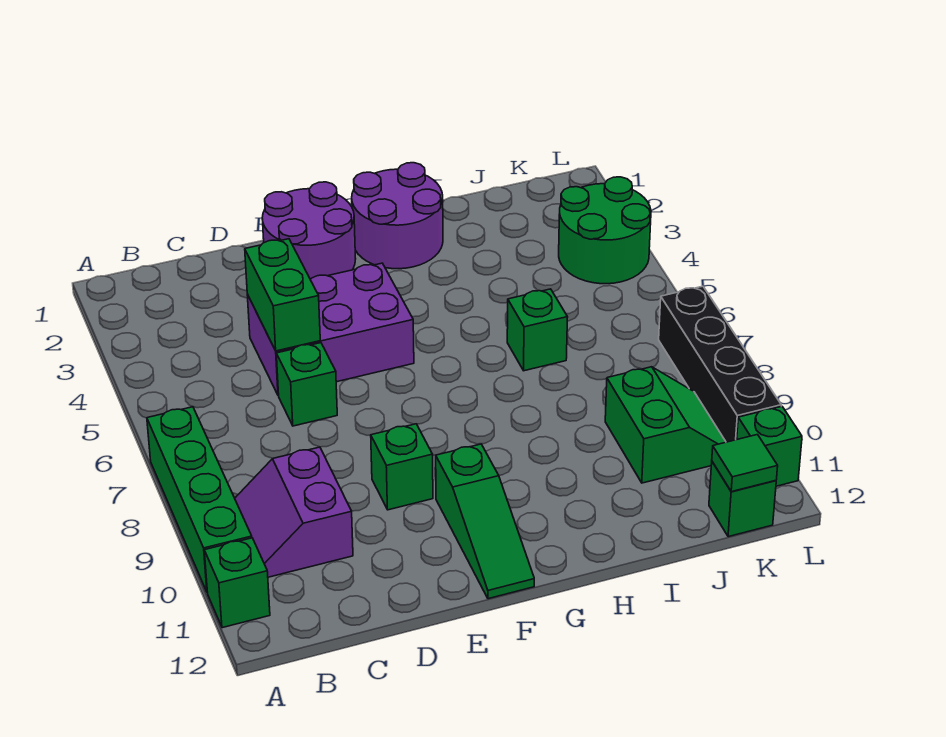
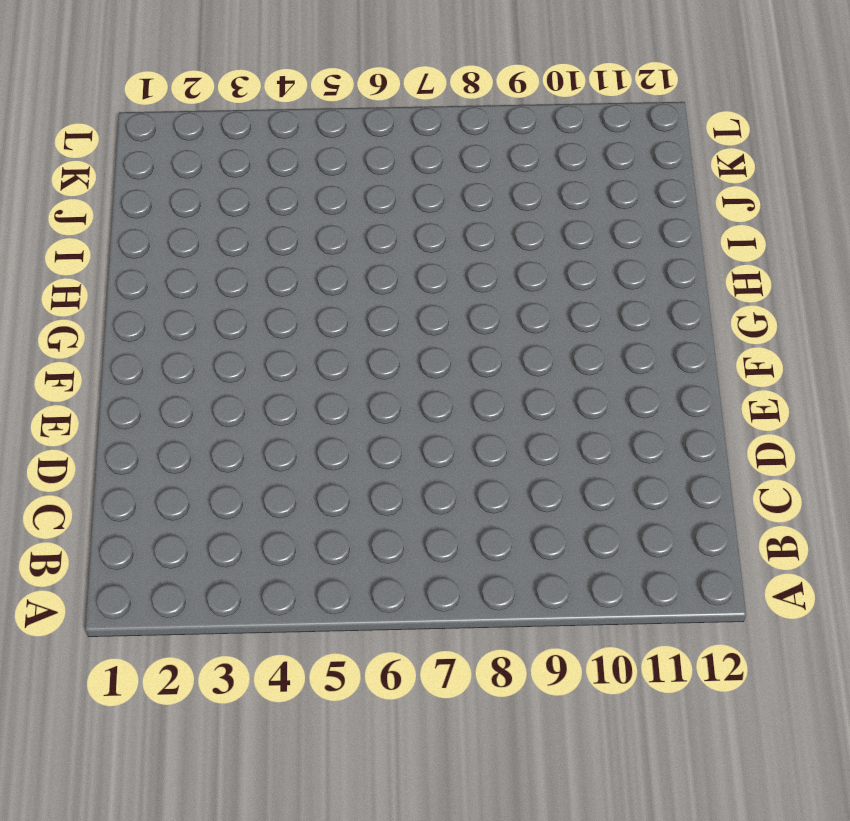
none -> green 1x4 brick [147,407,252,593]
none -> green 1x1 brick [204,538,270,628]
none -> purple 2x2 slope [235,447,353,577]

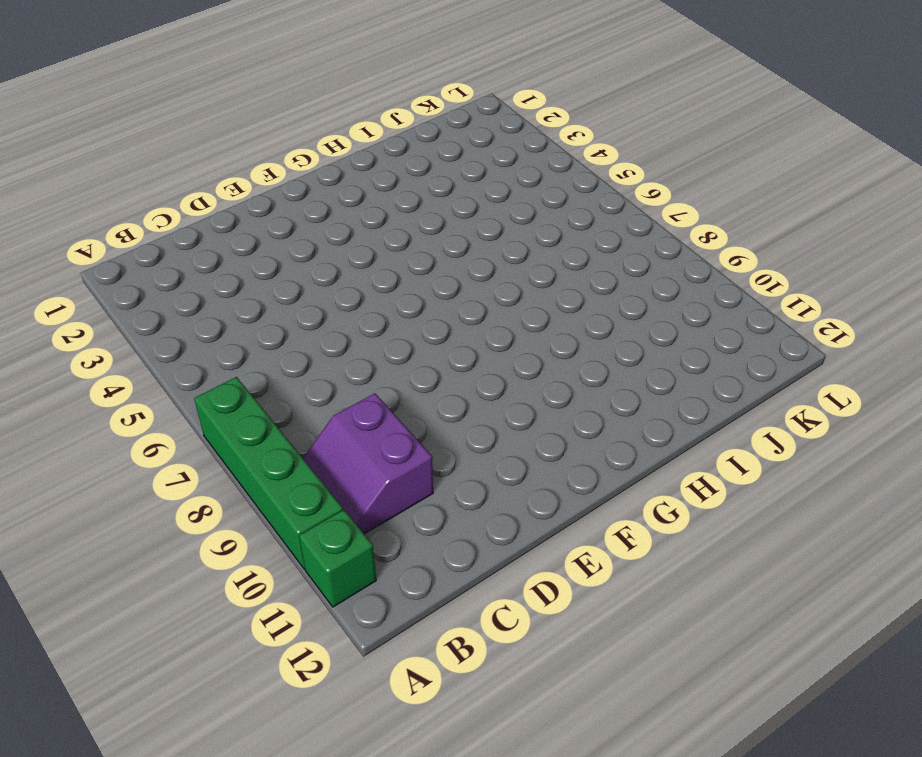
none -> purple 2x3 brick [247,263,414,396]
none -> green 1x1 brick [276,343,337,426]
none -> purple 2x2 round brick [262,182,356,279]

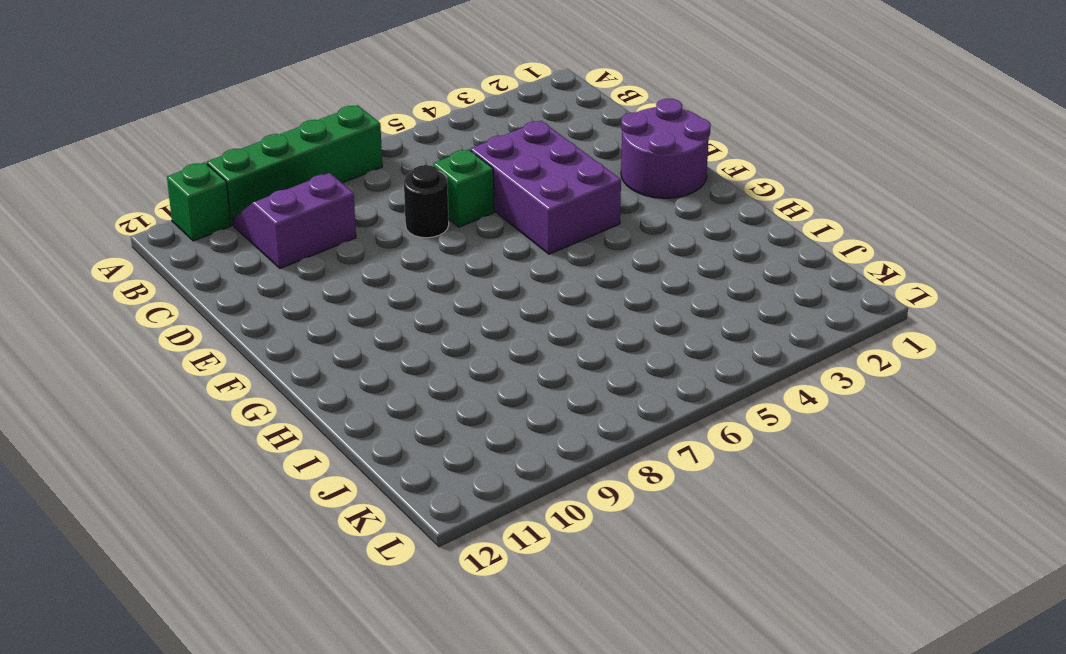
black 1x1 round brick [404,165,449,238] -> none
none -> green 1x1 brick [371,424,433,510]
none -> green 1x3 slope [436,444,534,599]
none -> purple 2x2 round brick [352,163,443,269]

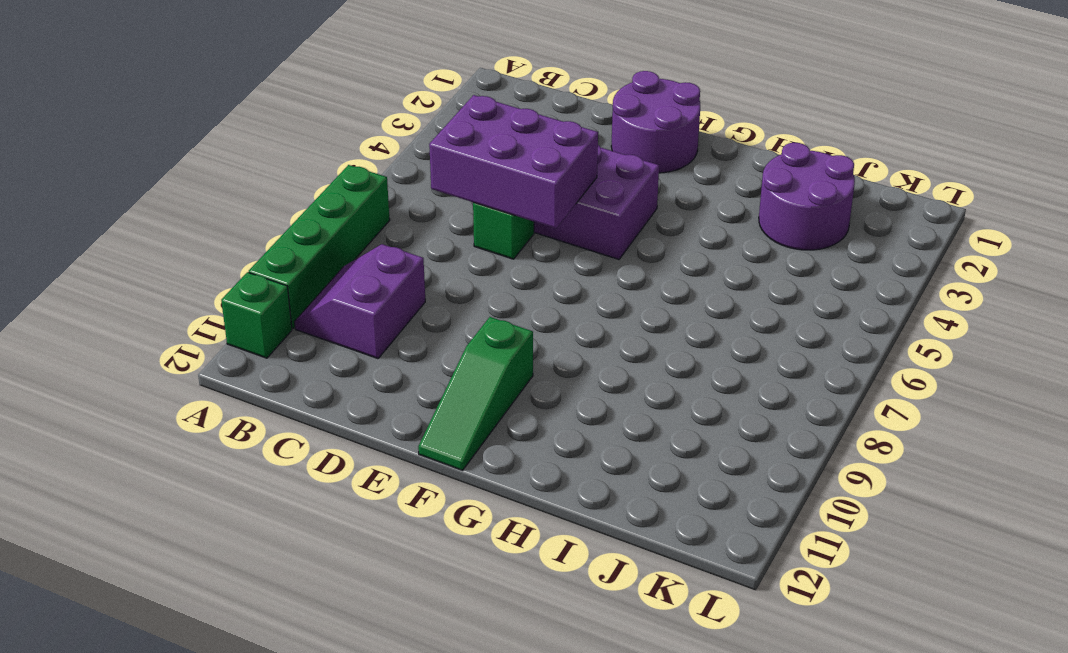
purple 2x3 brick [429,95,598,228] -> green 1x2 brick [245,239,320,351]
purple 2x2 round brick [759,143,855,250] -> purple 2x2 round brick moved to [352,163,443,269]
none -> green 1x1 brick [371,424,433,510]
none -> green 1x1 brick [507,289,568,371]
none -> green 2x2 slope [605,367,726,483]

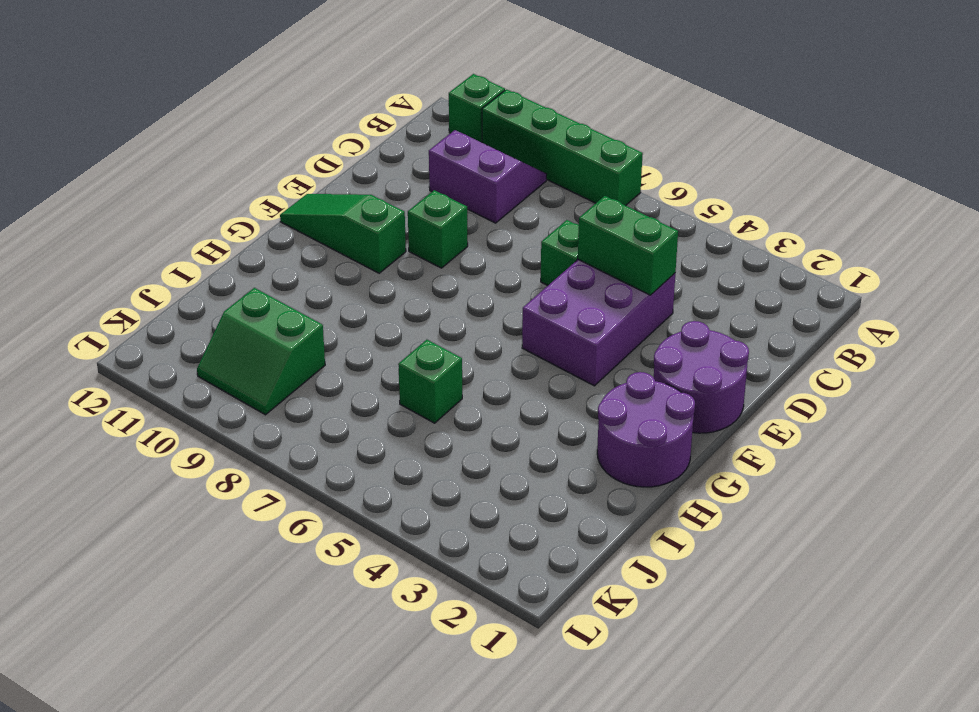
none -> green 2x2 round brick [559,177,651,284]
none -> green 1x1 brick [709,462,776,537]
none -> black 1x4 brick [659,286,781,442]

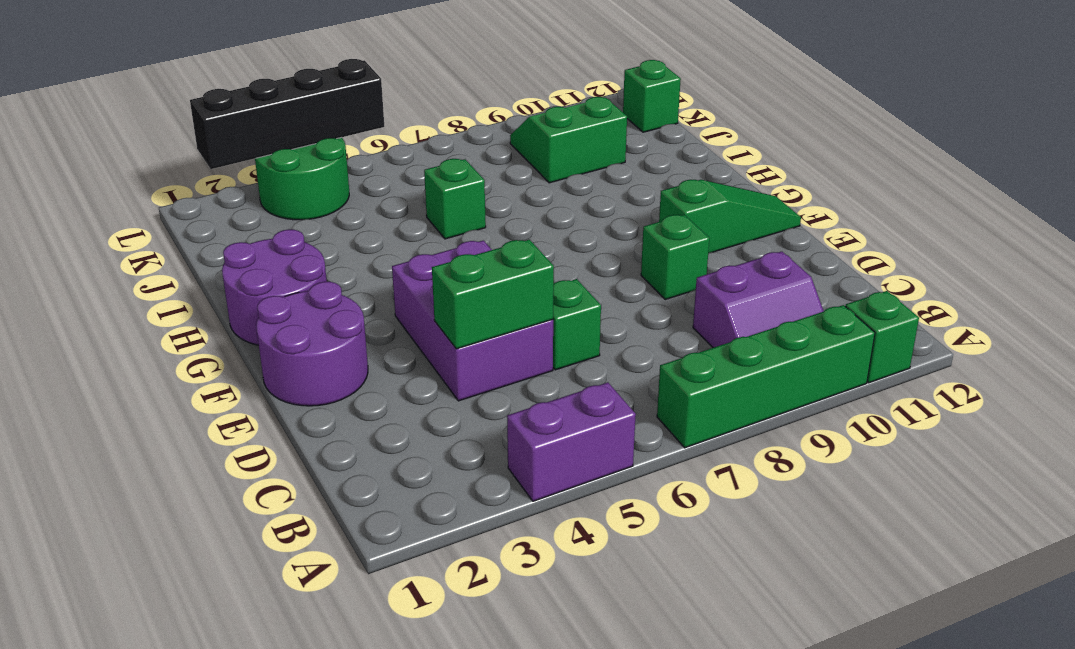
purple 1x2 brick [507,382,636,501] -> none
black 1x4 brick [190,59,384,169] -> black 1x4 brick moved to [659,286,781,442]
none -> green 1x1 brick [737,406,802,486]
none -> green 1x1 tile [712,435,778,492]

